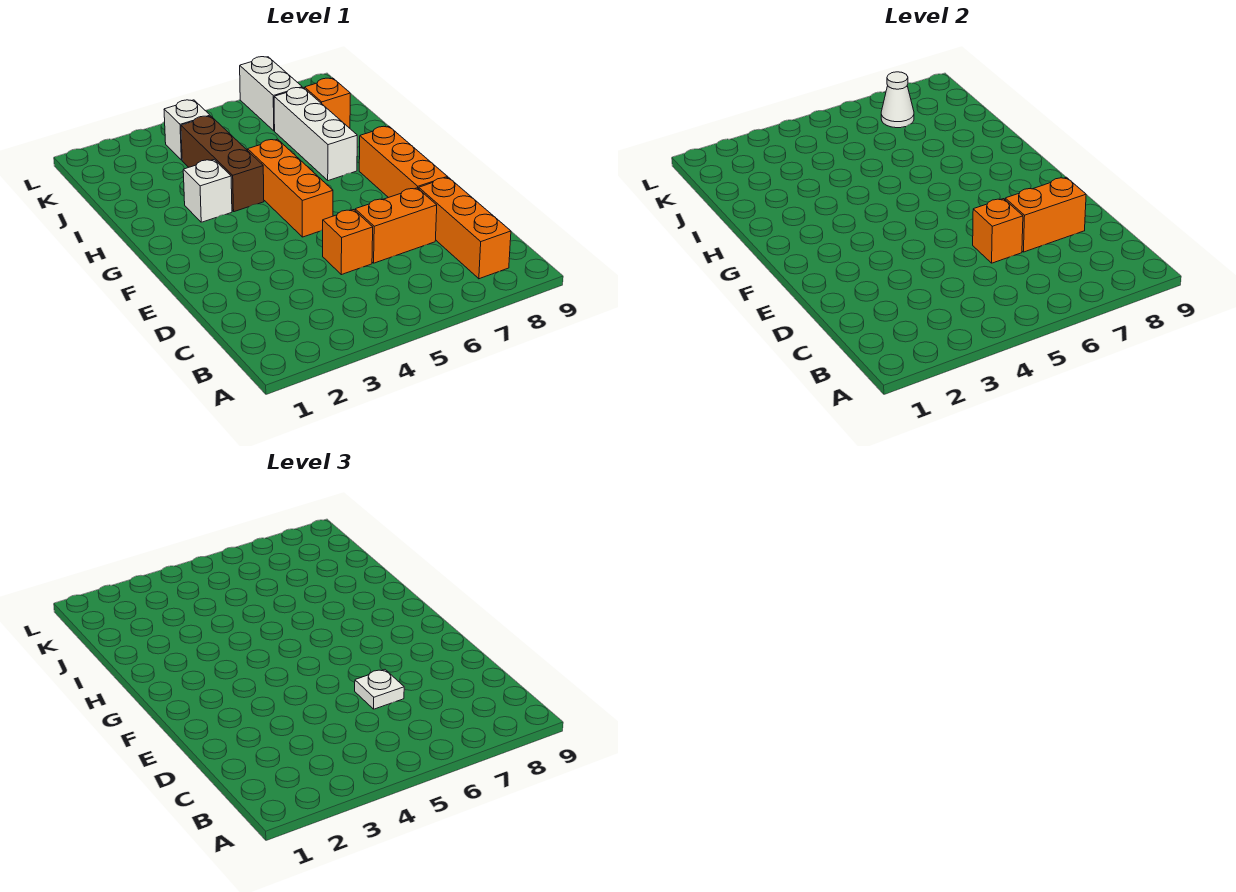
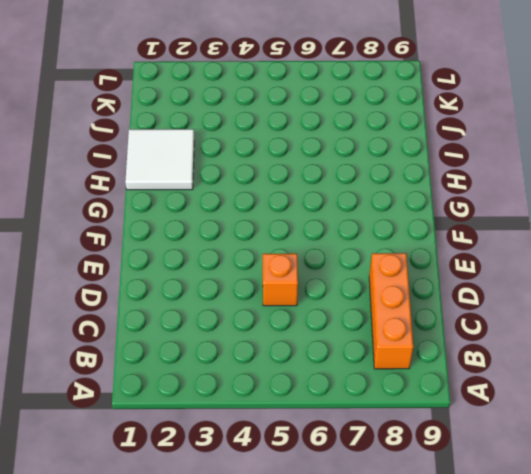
white 2x2 tile [125,129,194,190] -> none
none -> orange 1x2 brick [355,188,437,263]
none -> orange 1x3 brick [359,126,447,198]
none -> orange 1x3 brick [248,139,333,237]

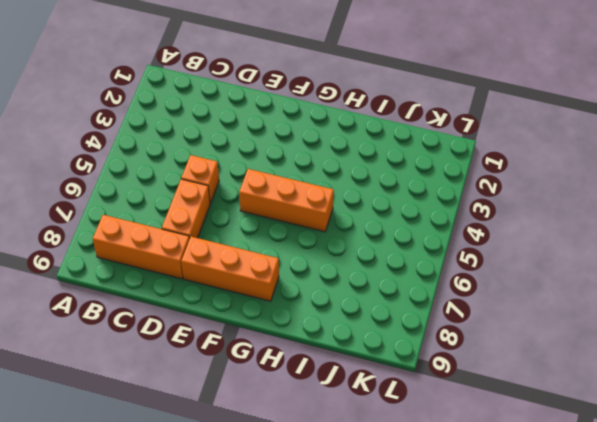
none -> white 1x1 brick [183,160,232,222]
none -> brown 1x3 brick [181,116,264,212]
none -> white 1x3 brick [274,88,357,181]

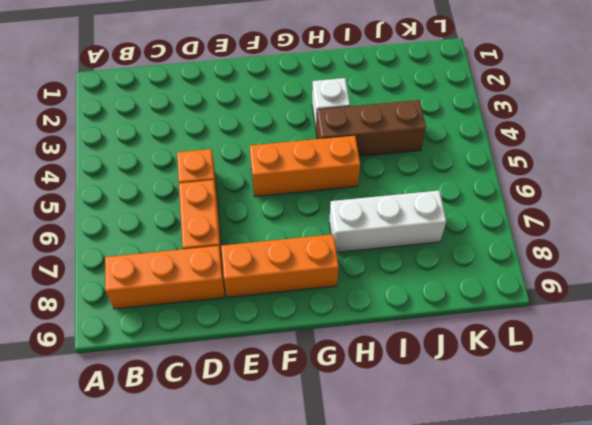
none -> orange 1x1 brick [305,78,350,128]
none -> white 1x1 brick [164,100,210,160]
none -> white 1x2 brick [240,57,302,131]

